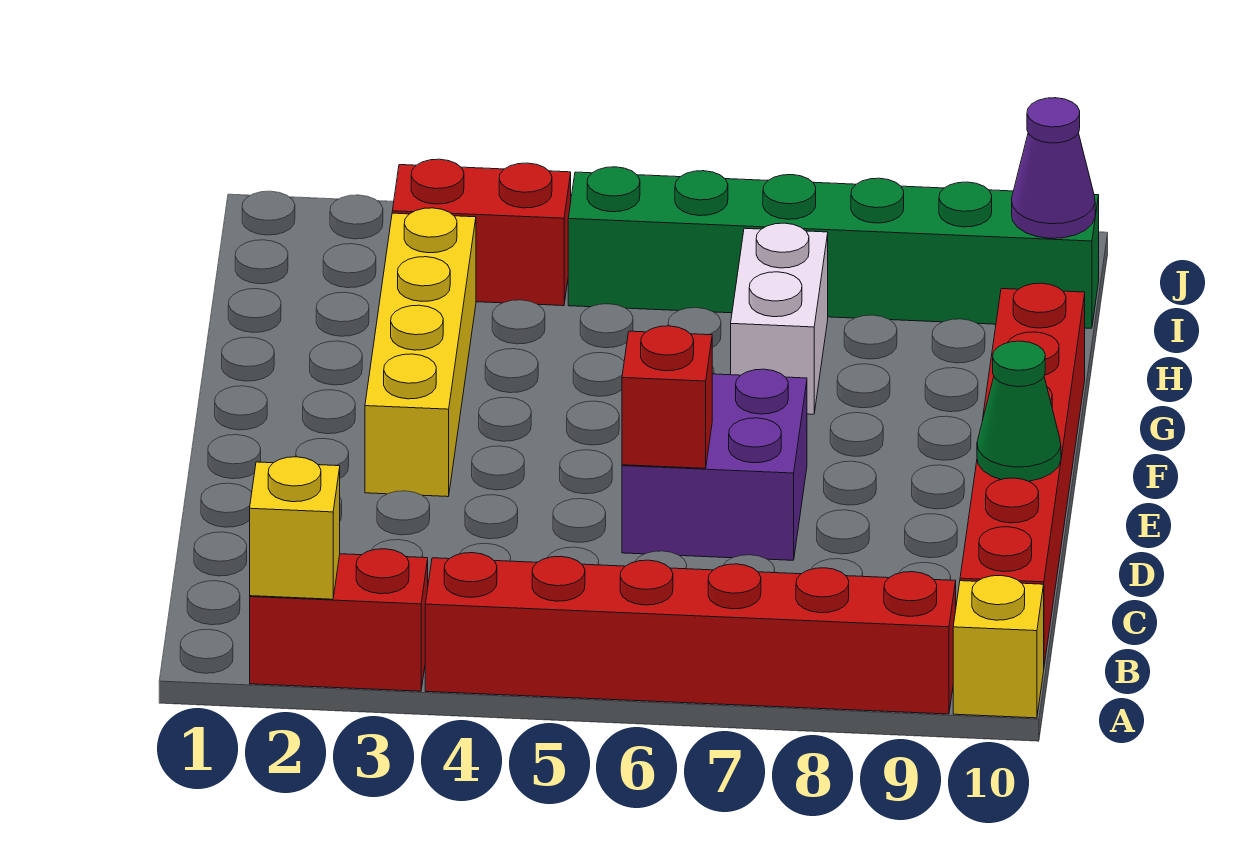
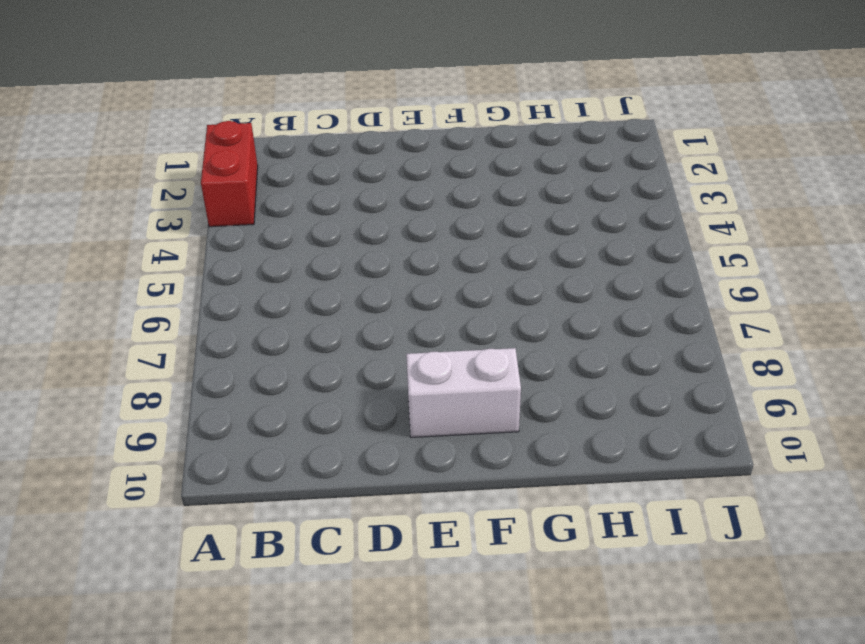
white 1x2 brick [406,348,521,437] -> white 1x2 brick moved to [731,223,828,414]
none -> red 1x6 brick [425,553,956,714]
none -> yellow 1x1 brick [953,575,1044,718]
none -> red 1x6 brick [960,283,1085,665]

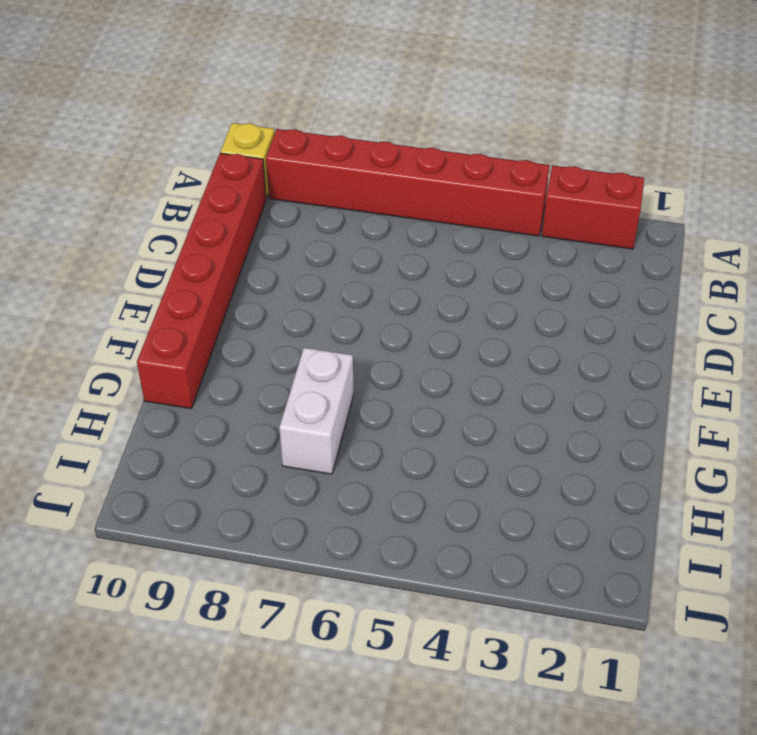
none -> purple 2x2 brick [622,369,807,560]
none -> yellow 1x4 brick [365,208,476,497]
none -> red 1x2 brick [392,159,571,306]

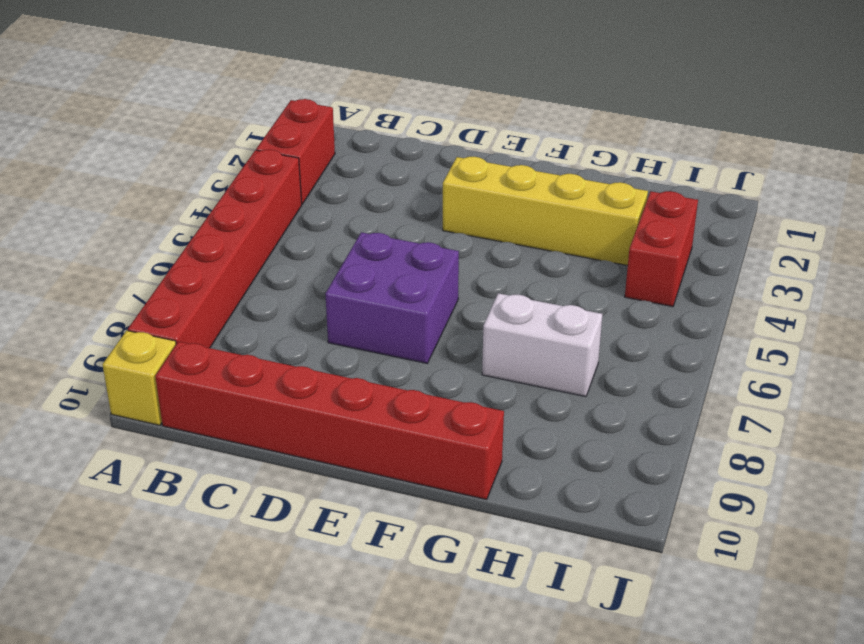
none -> green 1x6 brick [568,167,1099,328]
none -> yellow 1x1 brick [250,457,340,599]
none -> red 1x1 brick [622,326,712,468]

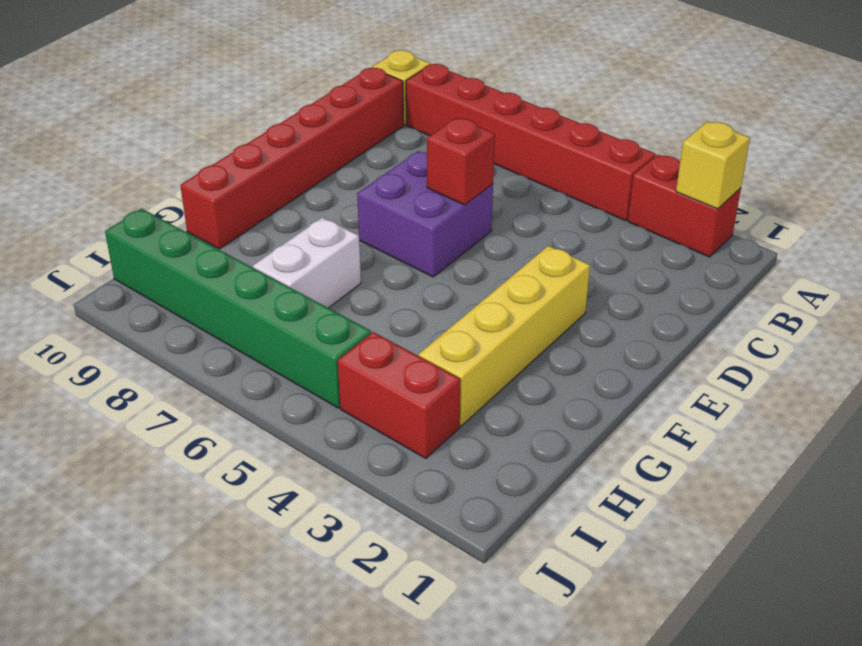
none -> green 1x1 cone [977,341,1061,481]
none -> purple 1x1 cone [1012,98,1095,238]

